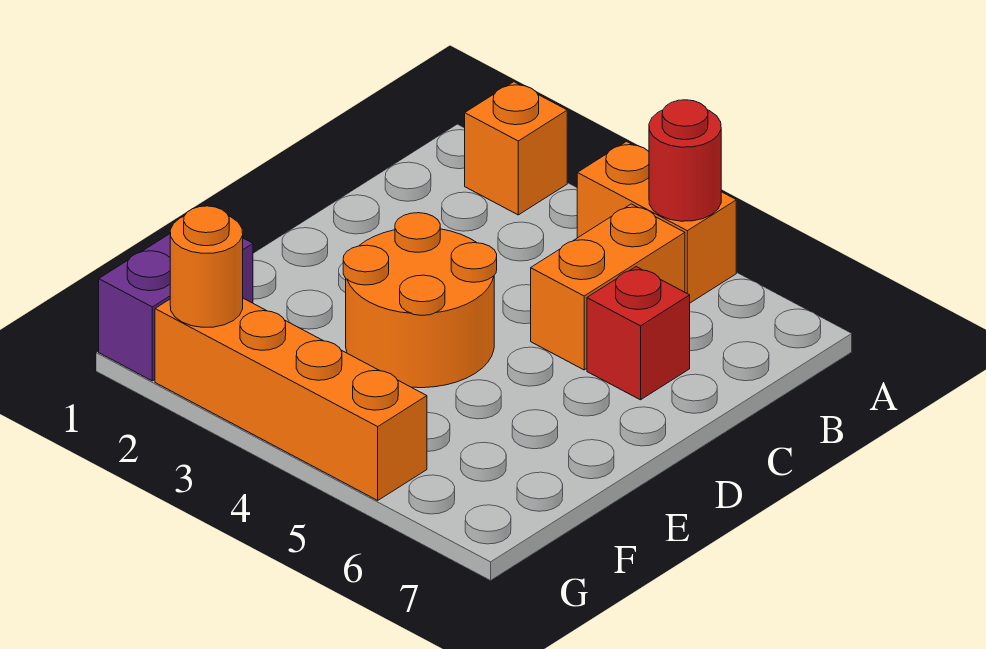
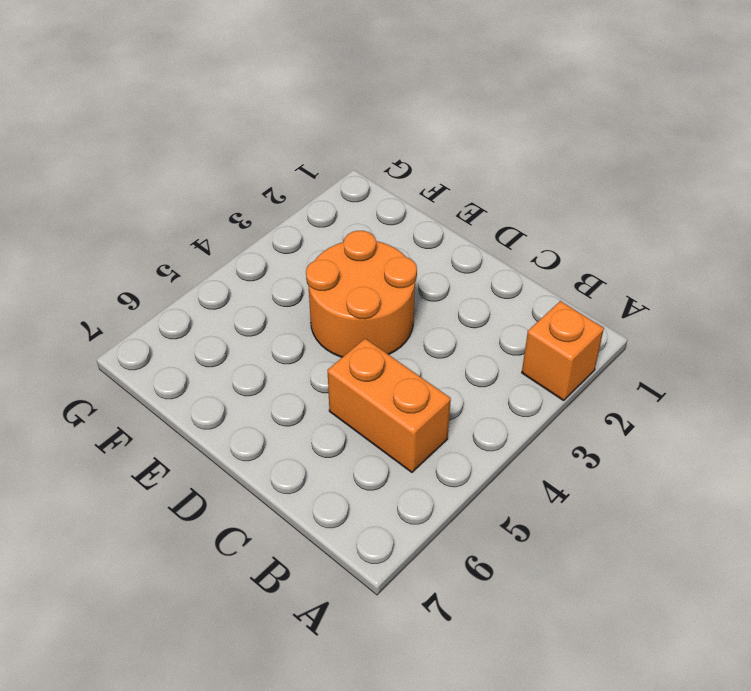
none -> orange 1x2 brick [577,142,736,303]
none -> red 1x1 brick [587,267,690,400]

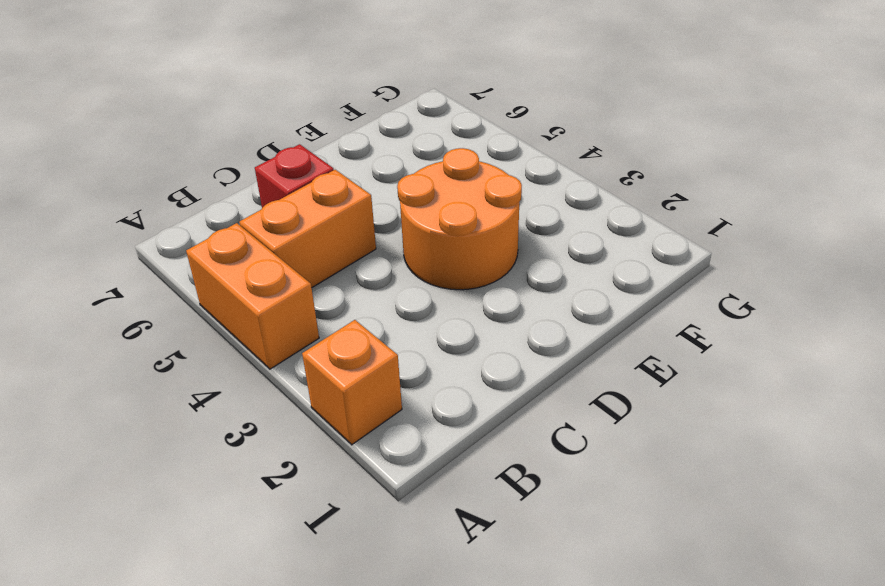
none -> purple 1x2 brick [99,234,253,381]
none -> orange 1x4 brick [155,298,427,500]

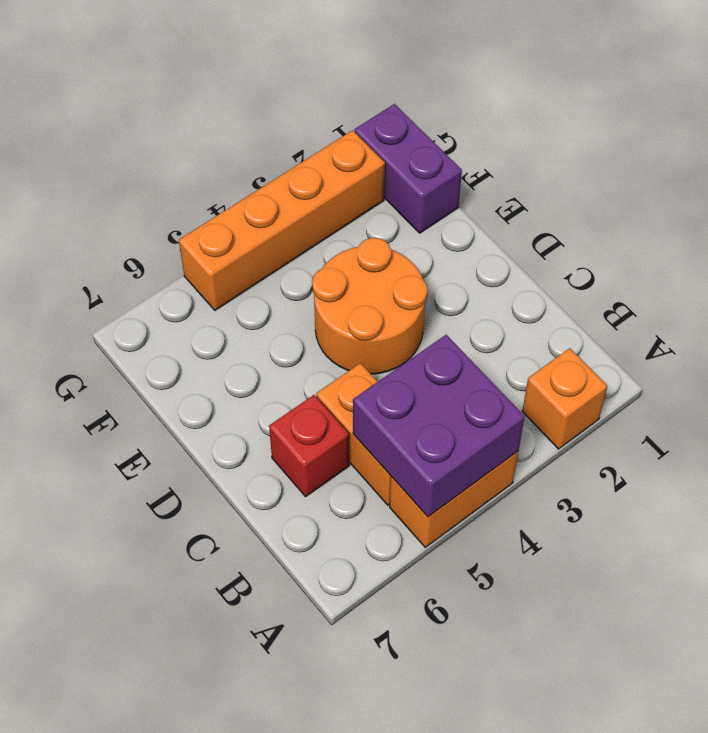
purple 2x2 brick [353,335,525,517] -> red 1x1 round brick [649,100,721,221]
none -> orange 1x1 round brick [170,206,243,327]

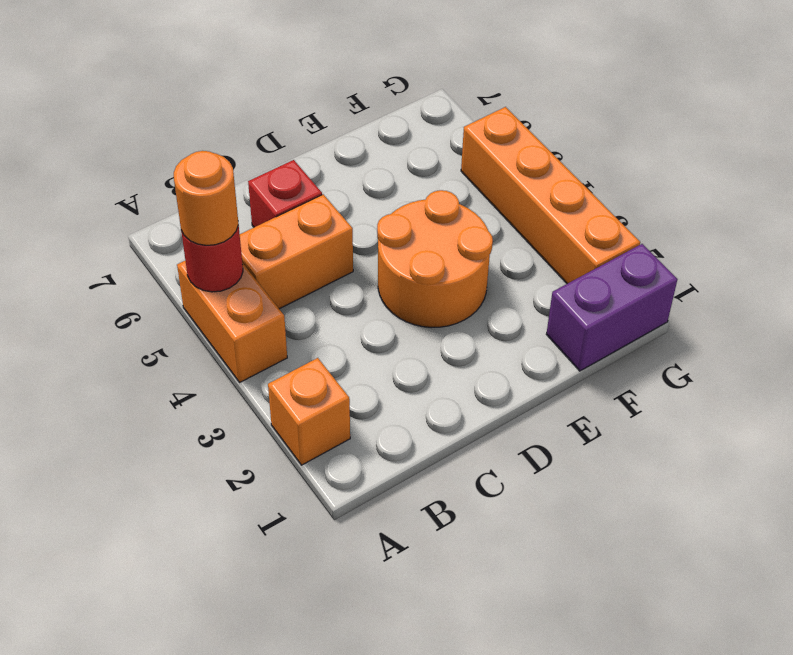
orange 1x1 round brick [174,151,238,245] -> orange 1x1 round brick moved to [170,206,243,327]

